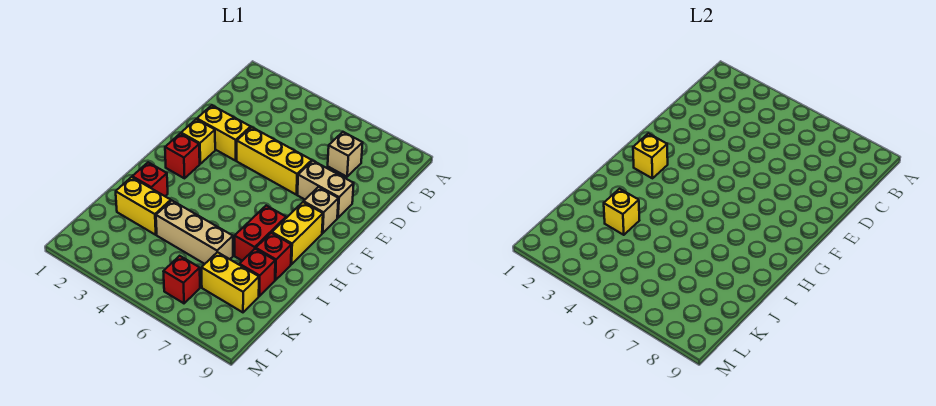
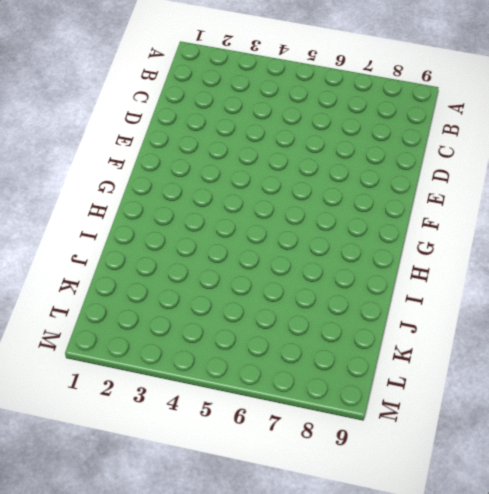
none -> tan 1x1 brick [328,132,363,177]
none -> yellow 1x2 brick [197,105,251,161]
none -> yellow 1x3 brick [237,127,312,195]

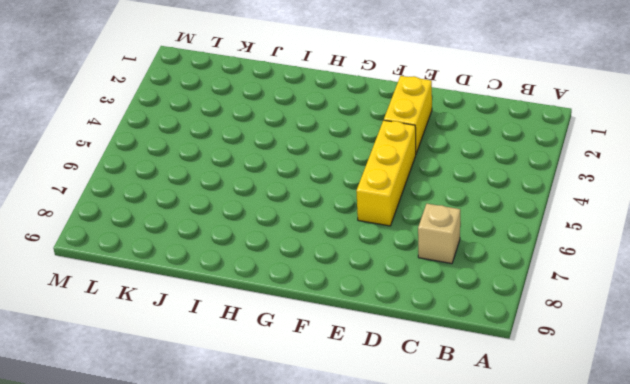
none -> tan 1x2 brick [298,161,354,218]
none -> yellow 1x1 brick [181,119,215,164]
none -> tan 1x1 brick [304,187,338,233]

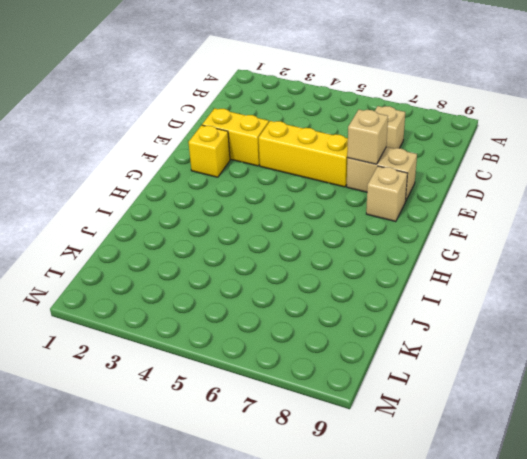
tan 1x1 brick [347,110,388,164] -> none
none -> red 1x1 brick [165,133,200,178]
none -> yellow 1x2 brick [272,202,323,264]
none -> red 1x2 brick [235,206,286,261]

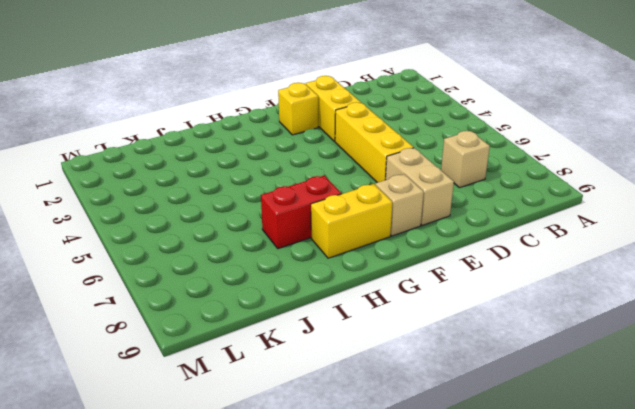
none -> red 1x1 brick [165,133,200,178]
none -> red 1x1 brick [132,162,168,196]
none -> red 1x1 brick [256,233,291,280]

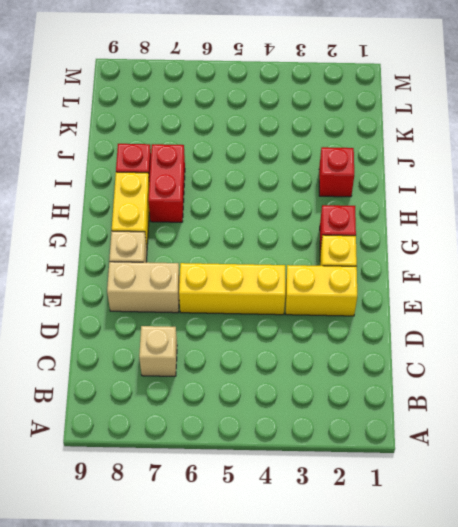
none -> yellow 1x2 brick [116,177,171,235]
none -> tan 1x3 brick [156,201,233,264]
none -> red 1x1 brick [239,249,275,296]

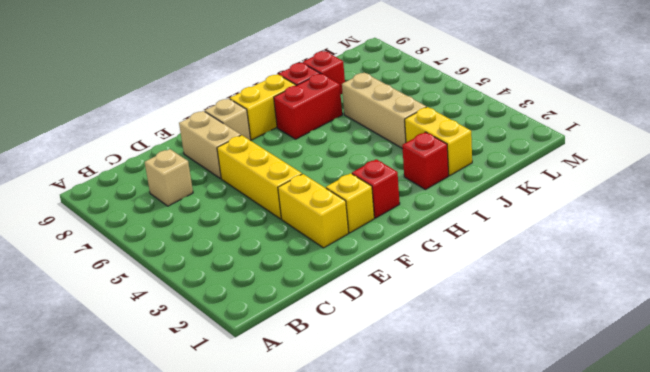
none -> yellow 1x2 brick [202,252,259,312]
none -> red 1x1 brick [163,256,200,303]
none -> yellow 1x1 brick [633,133,668,178]

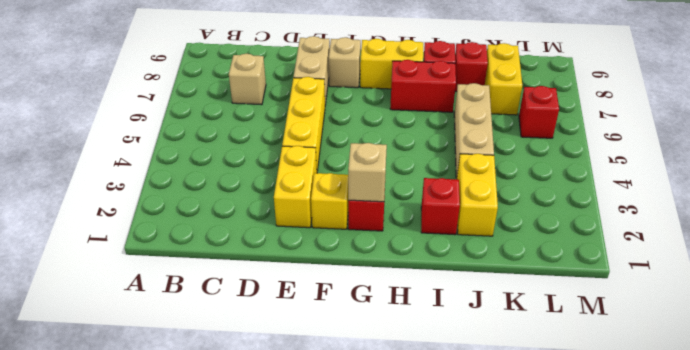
tan 1x1 brick [348,143,387,202] -> yellow 1x1 brick [633,133,668,178]
none -> yellow 1x1 brick [604,189,639,235]

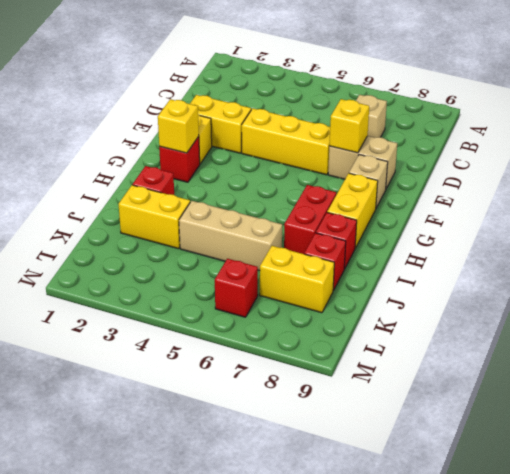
yellow 1x1 brick [329,99,369,153] -> yellow 1x1 brick moved to [604,189,639,235]

